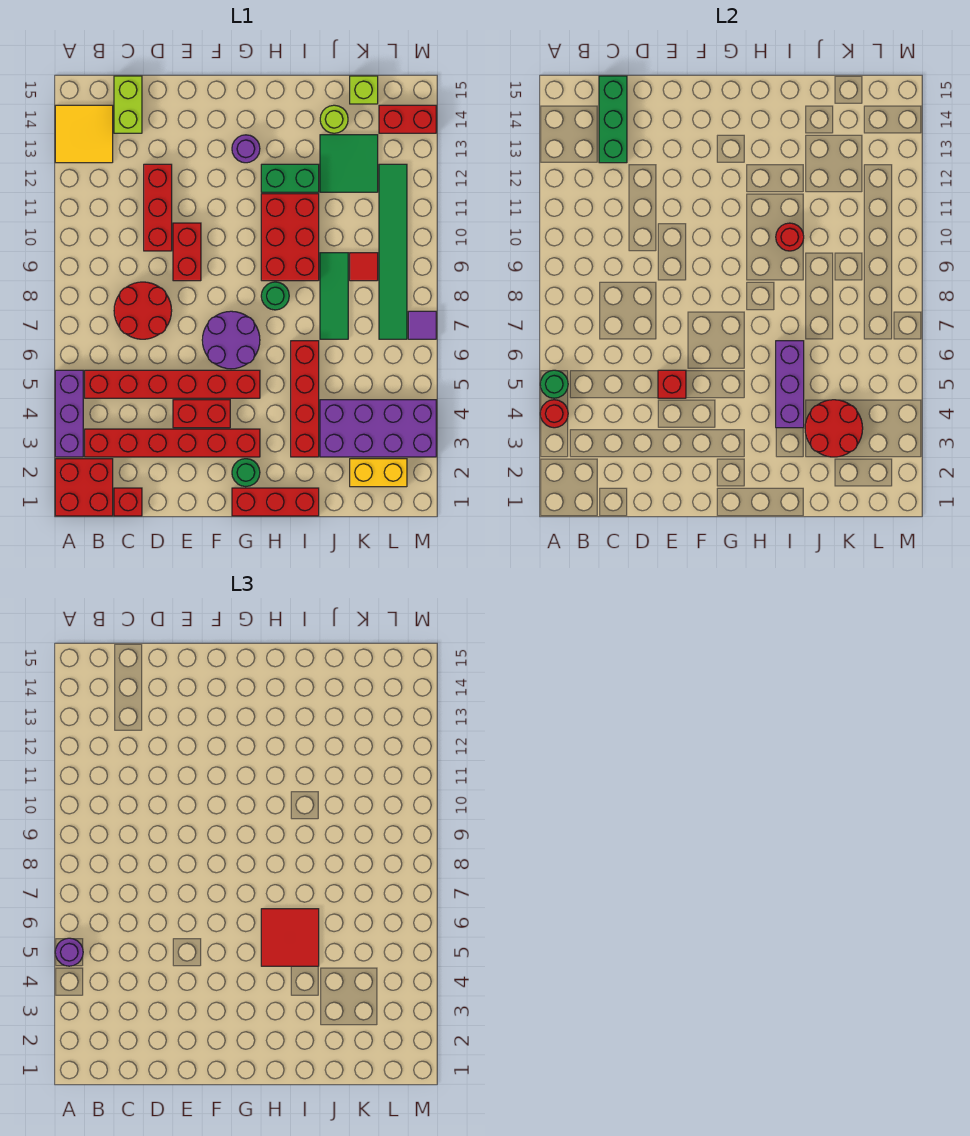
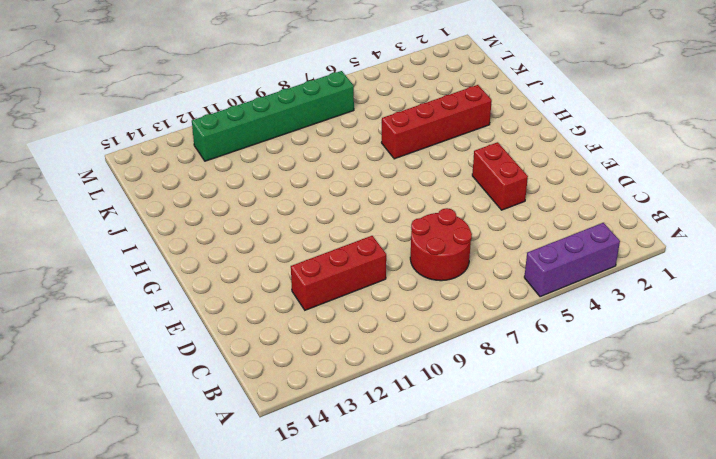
green 1x6 brick [192,71,354,161] -> green 1x6 tile [379,164,407,339]
none -> red 2x2 brick [55,459,113,516]
none -> yellow 2x2 tile [55,105,113,163]
none -> red 1x6 brick [85,429,260,457]
none -> red 1x6 brick [85,370,260,398]

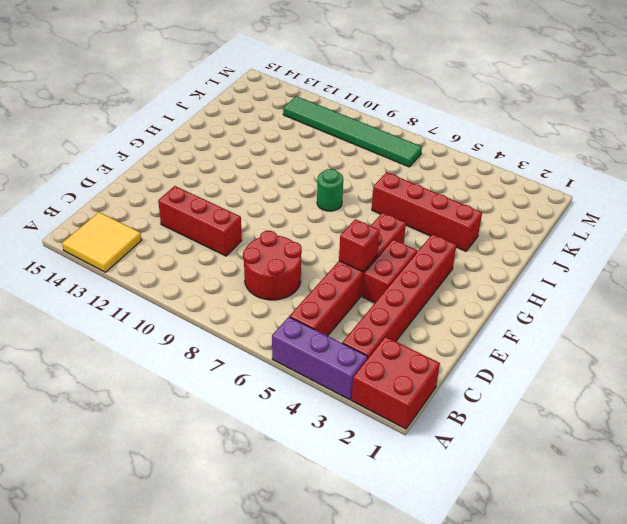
none -> red 1x1 brick [114,488,142,516]
none -> lime 1x2 brick [114,76,142,133]
none -> red 1x2 brick [173,223,201,281]
none -> purple 2x2 round brick [202,311,260,369]

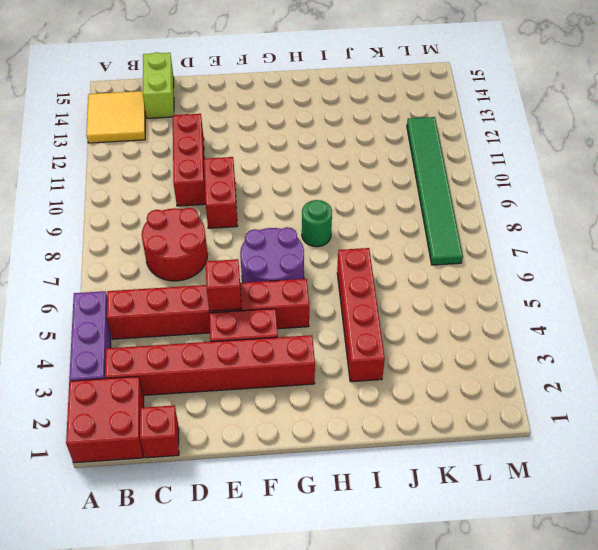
none -> red 1x3 brick [232,488,319,516]
none -> green 1x1 round brick [232,459,260,487]
none -> purple 1x1 round brick [232,135,260,163]
none -> red 2x3 brick [261,194,319,281]

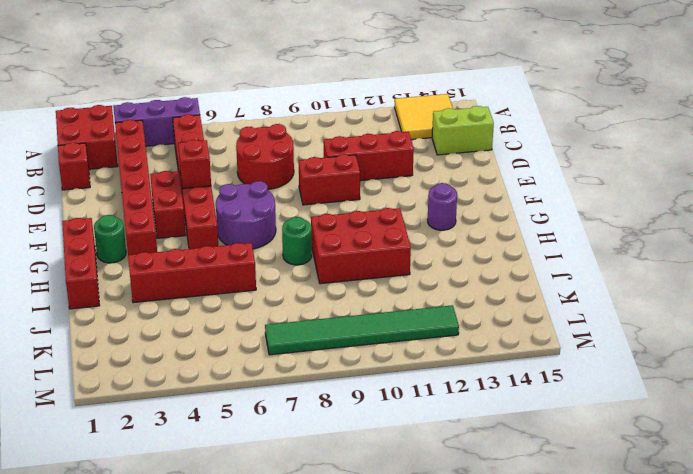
none -> green 1x2 brick [261,164,319,192]
none -> purple 2x4 brick [320,400,436,457]
none -> green 1x3 tile [320,253,348,339]
none -> green 2x2 tile [320,135,378,192]

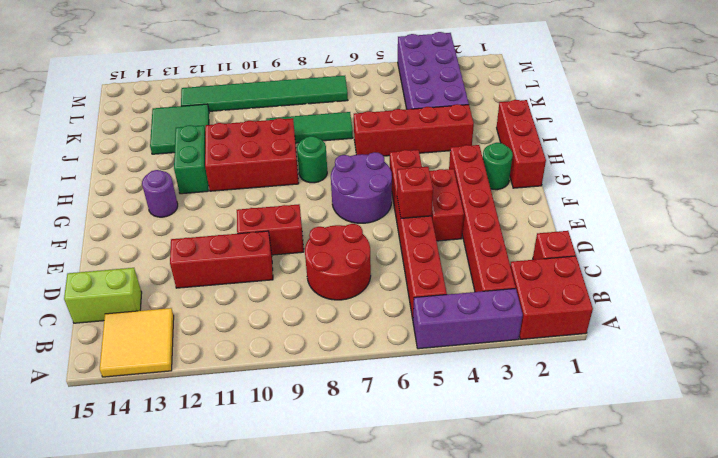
none -> lime 1x1 round brick [320,105,348,133]
none -> yellow 1x2 brick [350,459,407,487]
none -> red 1x1 tile [350,253,378,281]
none -> lime 1x1 brick [350,76,378,104]

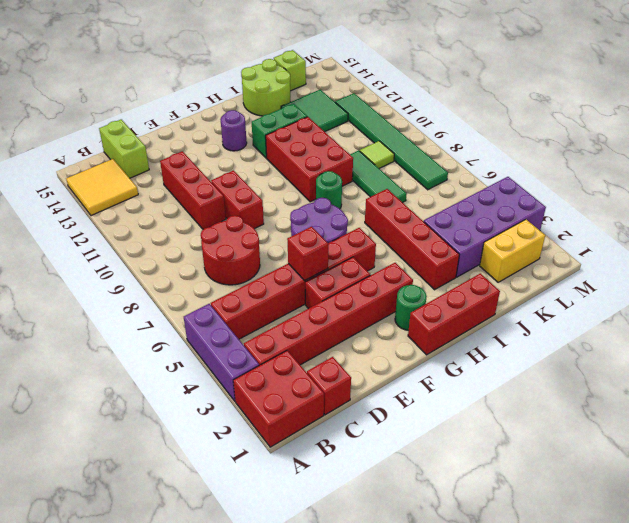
lime 2x2 round brick [241,59,290,116] -> lime 1x1 round brick [320,105,348,133]
lime 1x1 tile [360,141,394,168] -> red 1x1 tile [350,253,378,281]
none -> red 1x2 brick [379,105,436,133]
none -> purple 1x1 tile [408,311,436,339]
none -> red 1x1 round brick [540,400,568,428]
none -> green 1x1 round brick [540,370,568,398]

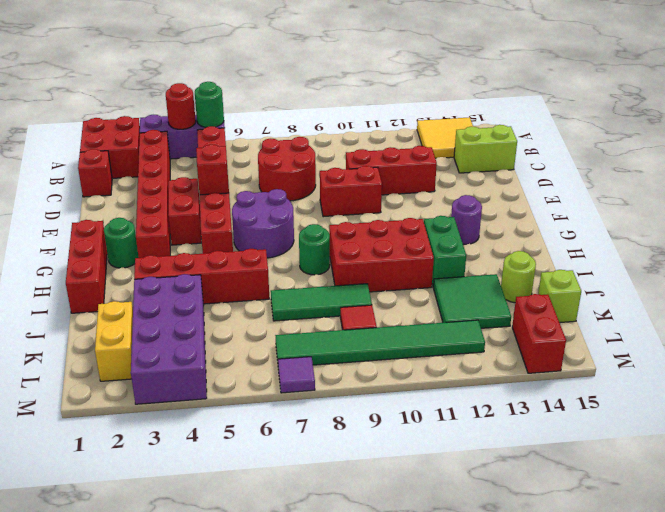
none -> green 1x3 brick [599,76,627,163]
none -> purple 1x3 brick [776,341,804,428]
none -> red 1x1 round brick [776,223,804,251]
none -> red 2x2 round brick [805,400,863,457]

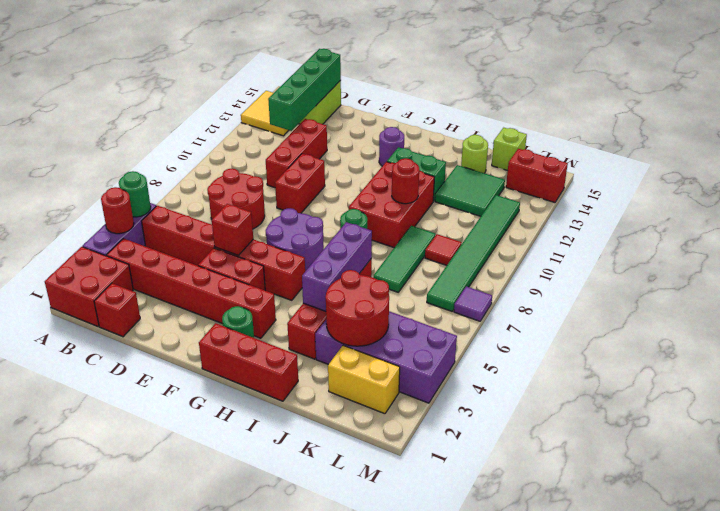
green 1x4 brick [268,49,341,131] -> green 1x3 brick [599,76,627,163]
none -> purple 1x1 round brick [55,938,83,966]
none -> red 2x2 tile [261,909,319,966]

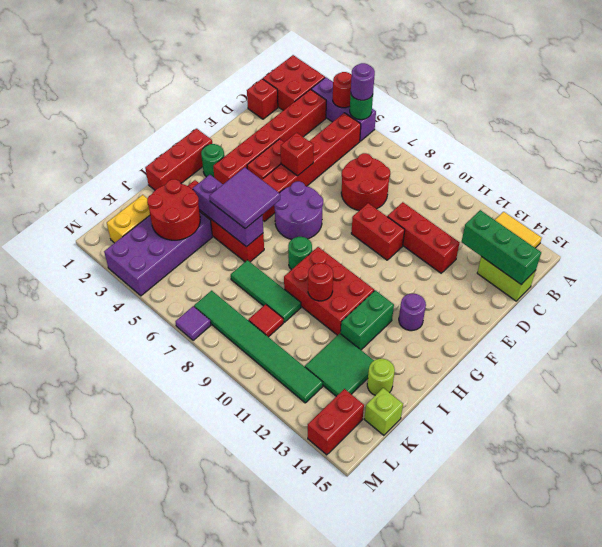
purple 2x2 tile [210,167,280,229] -> red 2x2 tile [261,909,319,966]

